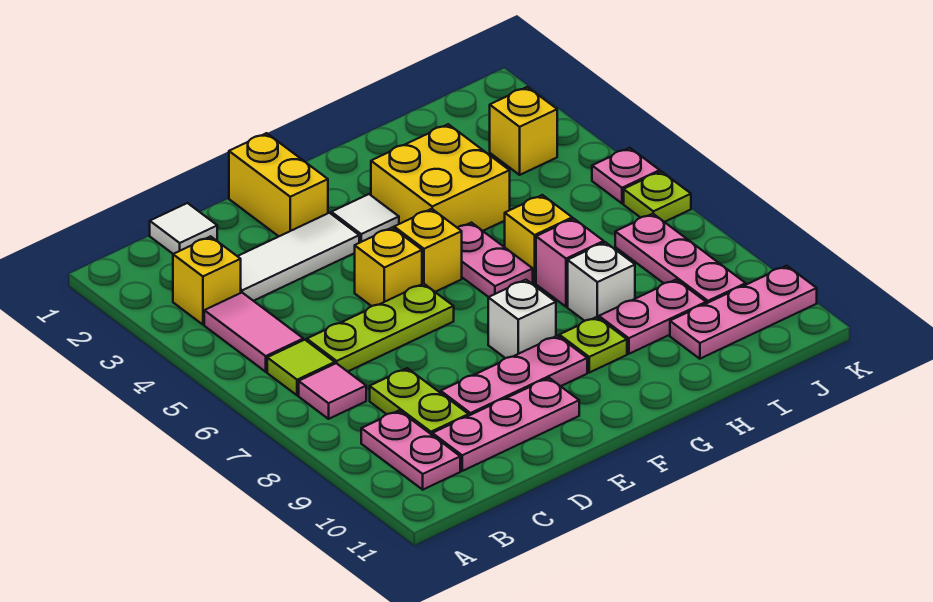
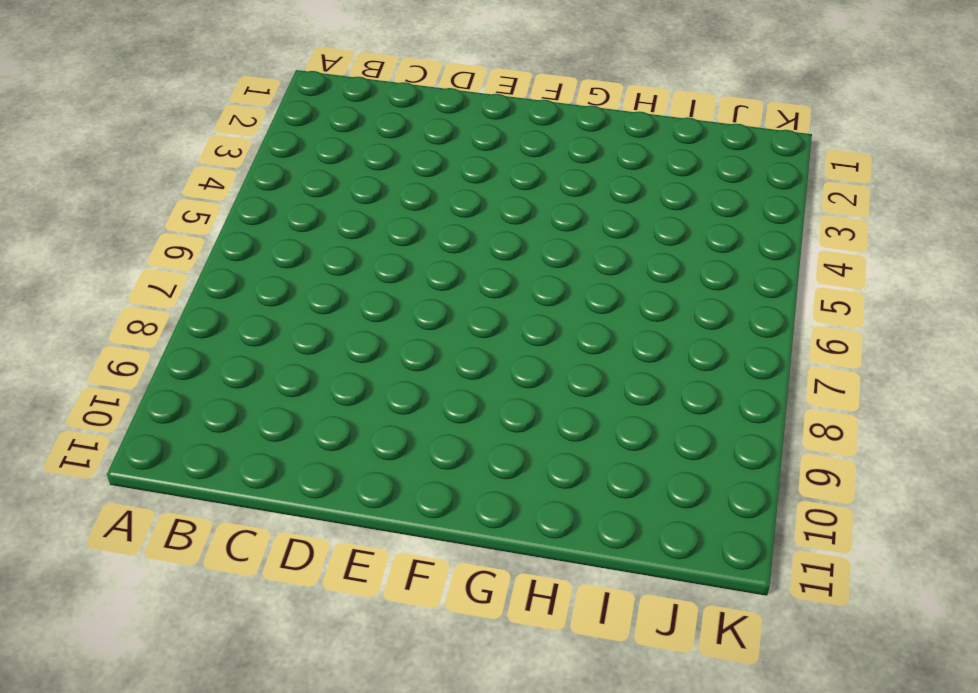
none -> yellow 1x1 brick [173,236,241,325]
none -> pink 1x2 tile [204,293,303,372]
none -> lime 1x1 tile [267,340,335,395]

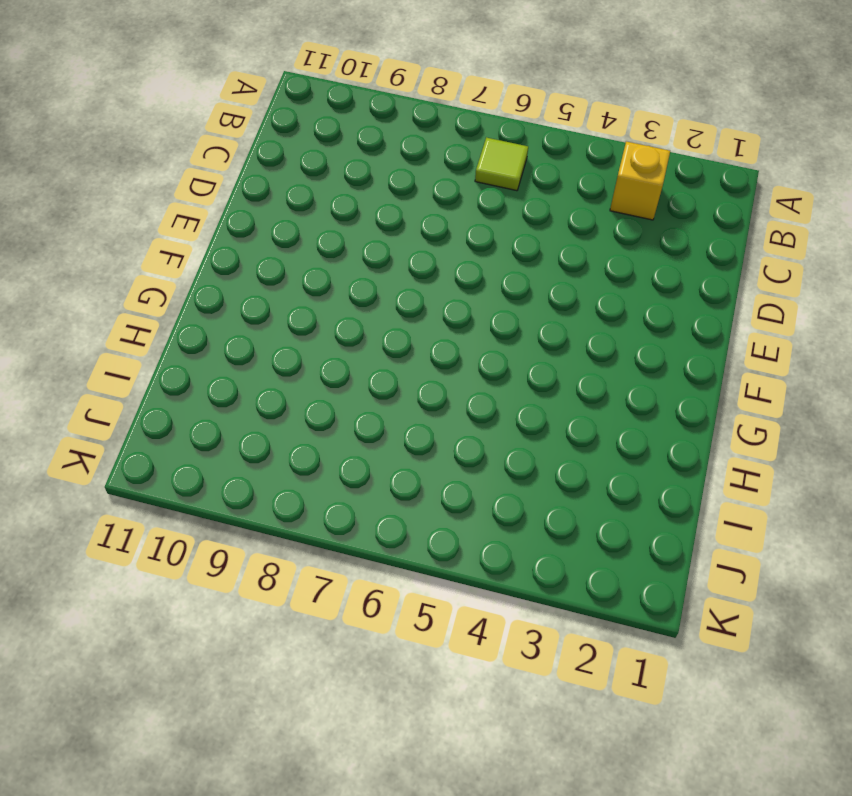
none -> pink 1x2 tile [204,293,303,372]
none -> pink 1x1 tile [299,363,366,419]
none -> pink 1x2 plate [361,411,460,490]

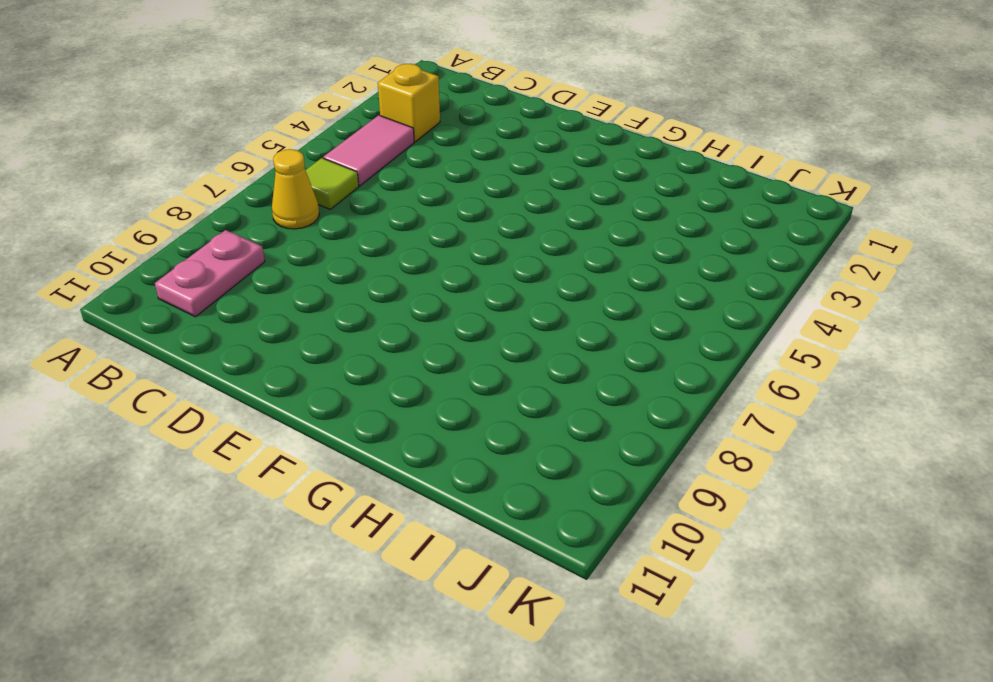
yellow 1x1 cone [272,149,319,229] -> pink 1x1 tile [299,363,366,419]
none -> white 1x1 tile [150,203,217,254]
none -> white 1x3 tile [238,213,359,301]
none -> lime 1x3 plate [307,284,454,372]

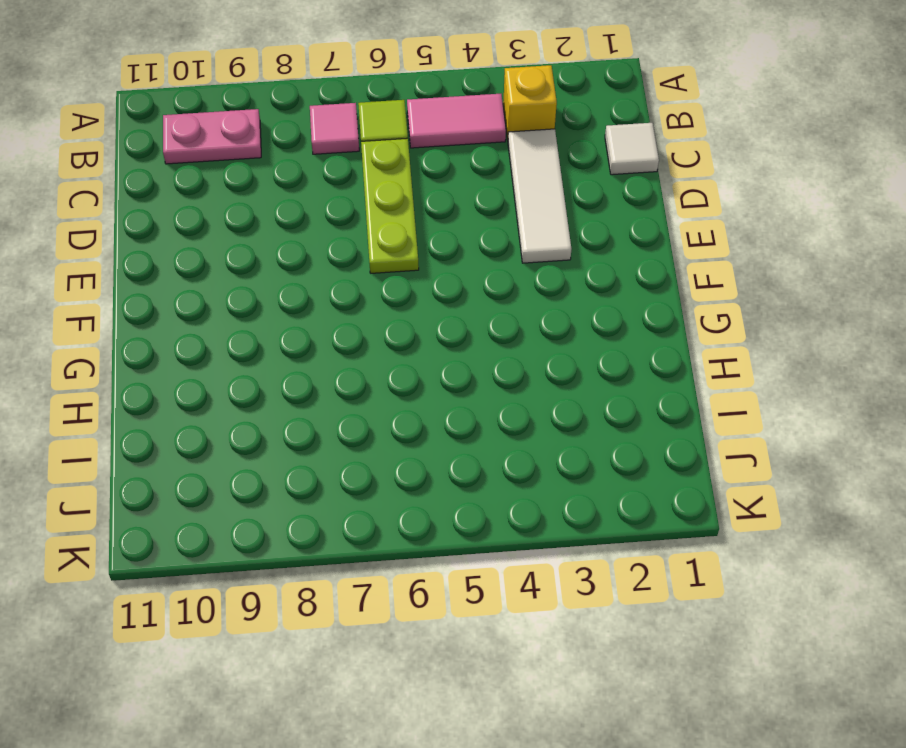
none -> lime 1x2 plate [370,368,469,435]
none -> pink 1x3 plate [432,378,579,471]
none -> pink 1x3 plate [441,336,587,415]

